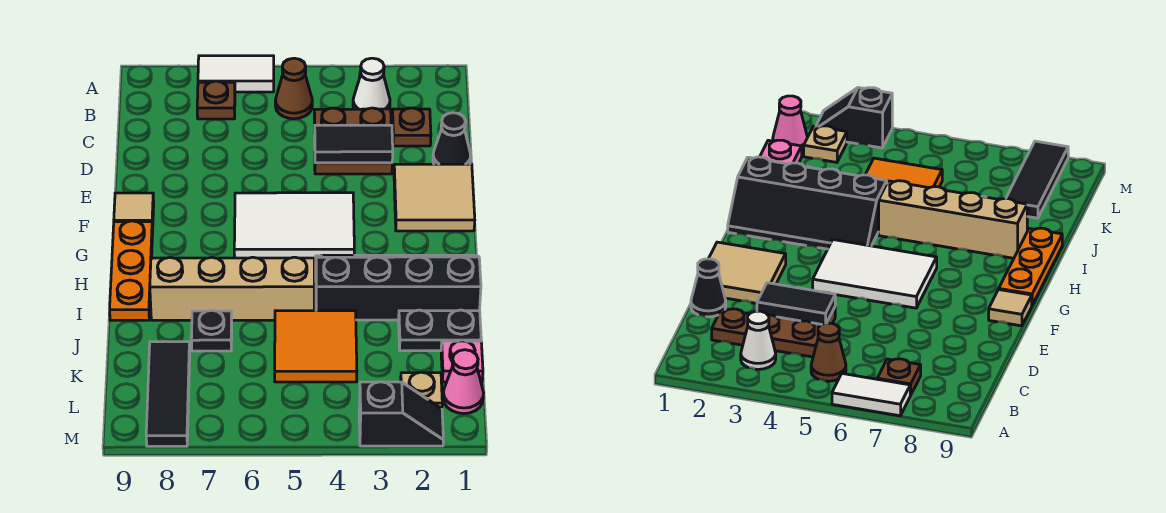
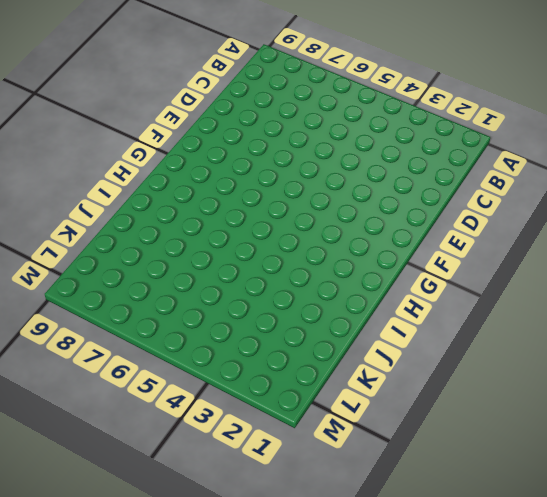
none -> white 1x2 tile [198,56,274,92]
none -> white 1x1 cone [353,58,390,109]
none -> brown 1x1 cone [275,58,312,119]

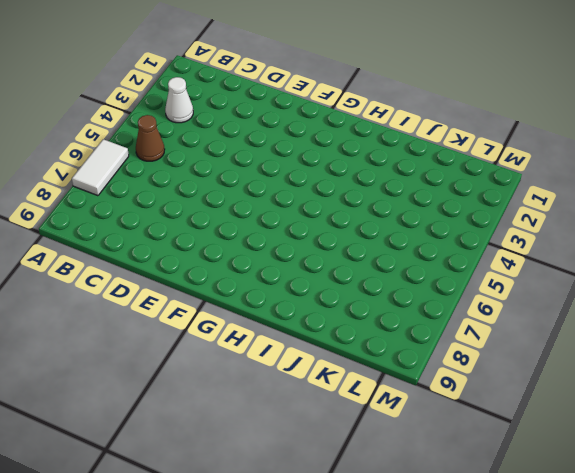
none -> brown 1x1 plate [197,81,235,119]
none -> brown 1x1 plate [392,108,431,146]
none -> brown 2x2 plate [314,108,392,174]

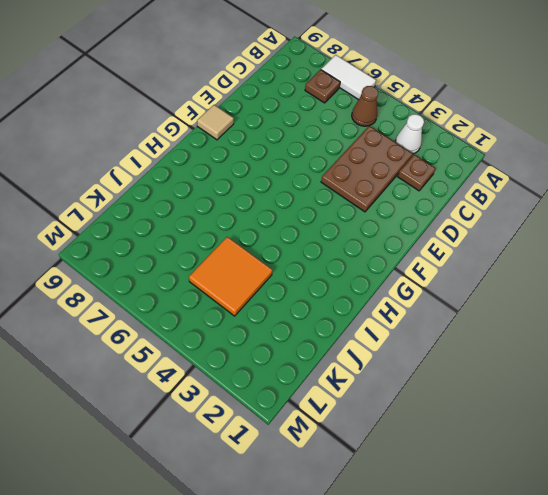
brown 2x3 plate [321,126,413,212] -> brown 2x2 plate [314,108,392,174]
none -> black 1x1 cone [433,113,471,164]
none -> tan 2x2 tile [394,164,475,231]
none -> white 2x3 tile [234,193,354,260]

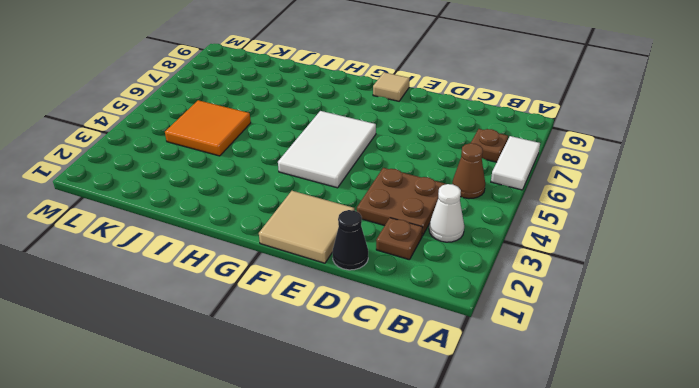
none -> orange 1x3 plate [110,221,153,320]
none -> black 2x4 slope [316,255,481,320]
none -> tan 1x4 brick [150,257,314,320]

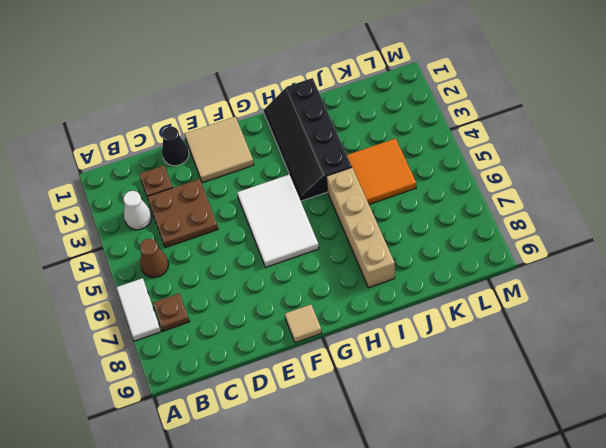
none -> orange 1x3 plate [110,221,153,320]
none -> black 1x2 plate [399,310,481,351]
none -> black 1x1 plate [191,310,232,351]

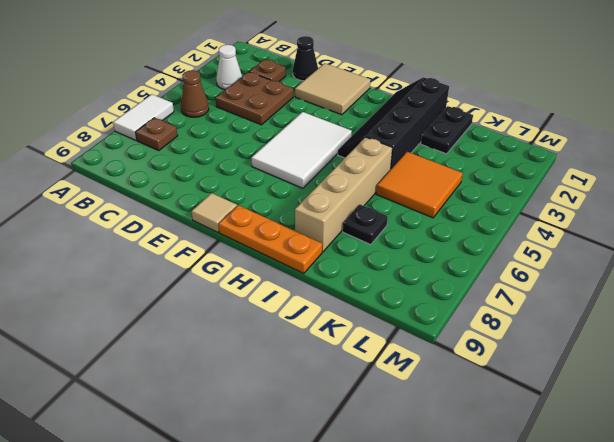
none -> pink 1x1 plate [441,341,483,382]
none -> black 1x3 tile [146,342,190,446]
none -> pink 1x1 cone [443,350,484,414]

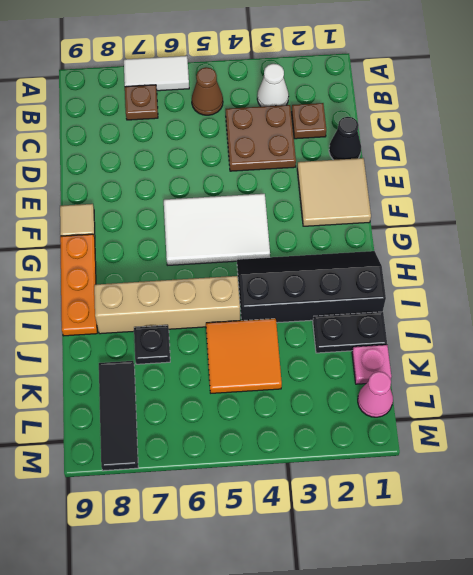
none -> tan 1x1 plate [401,372,442,409]
none -> black 1x2 slope [359,382,443,446]
none -> black 1x2 tile [315,125,393,163]

